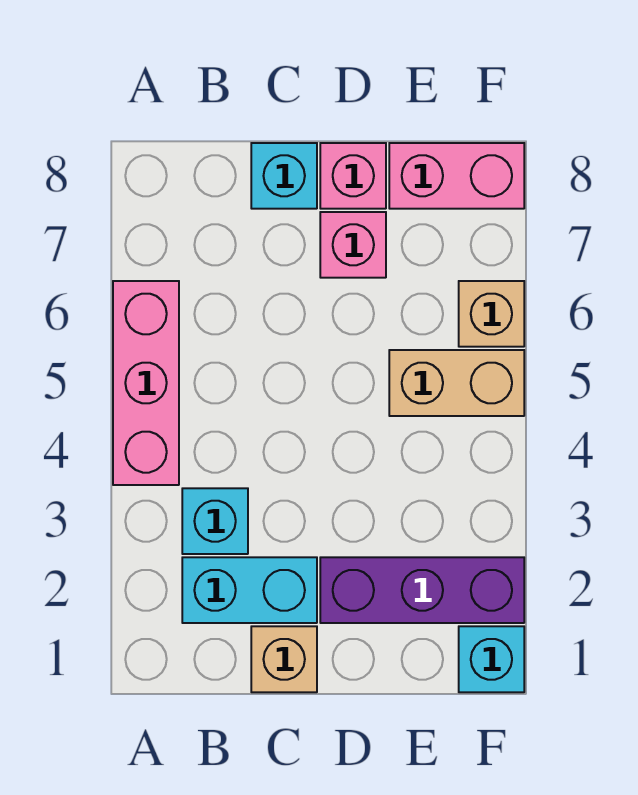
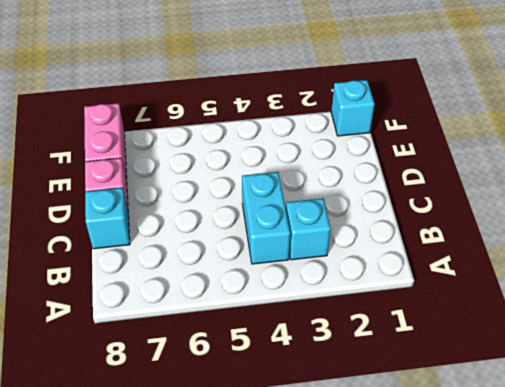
cyan 1x2 brick [242,172,290,264] -> cyan 1x2 brick moved to [182,557,317,623]
none -> pink 1x3 brick [113,281,179,485]
none -> tan 1x1 brick [251,626,317,692]
none -> purple 1x3 brick [320,557,524,623]

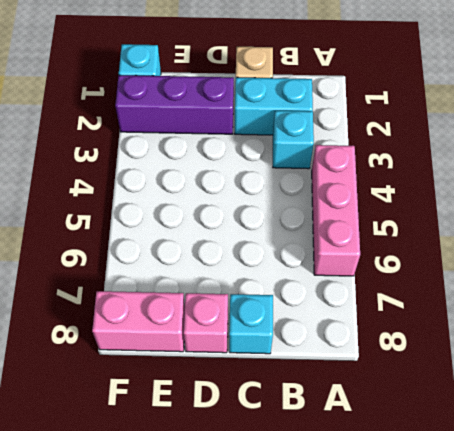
none -> pink 1x1 brick [320,212,386,278]
none -> tan 1x2 brick [389,350,524,416]
none -> tan 1x1 brick [459,281,524,347]

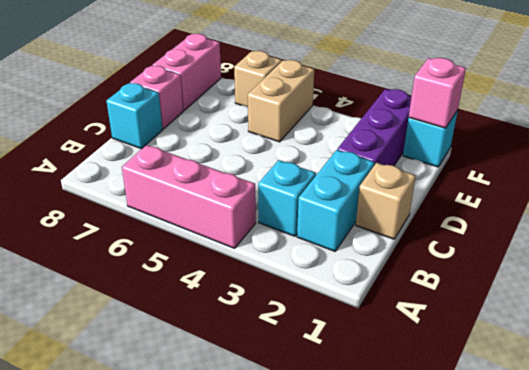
pink 1x1 brick [409,58,466,128] -> pink 1x1 brick moved to [320,212,386,278]

